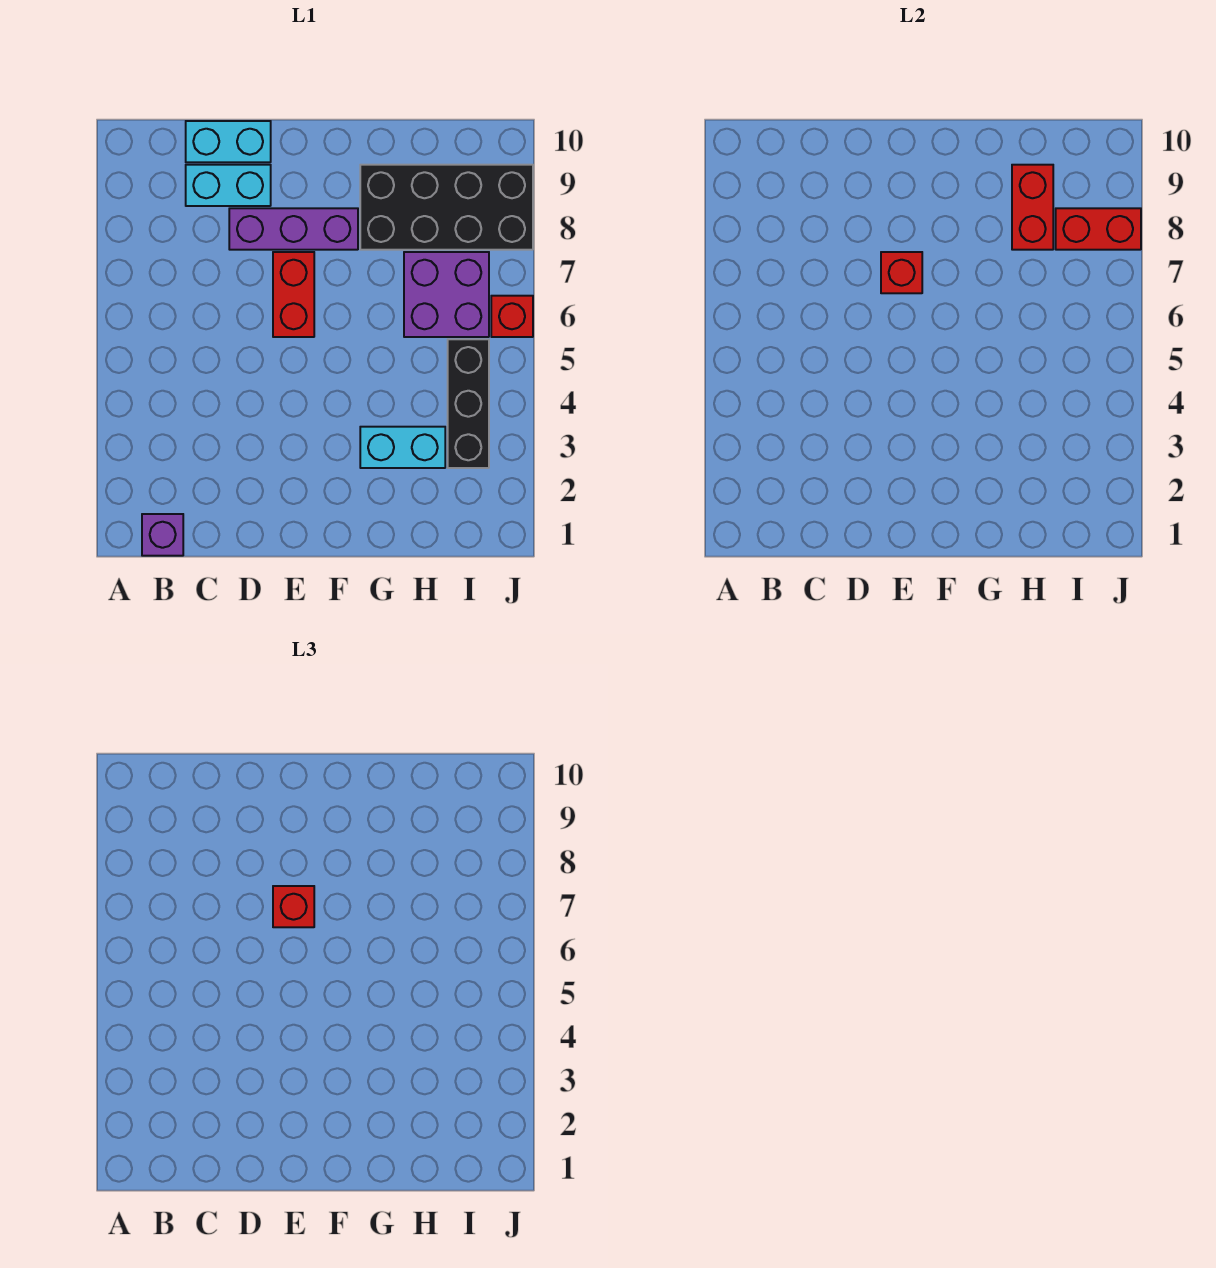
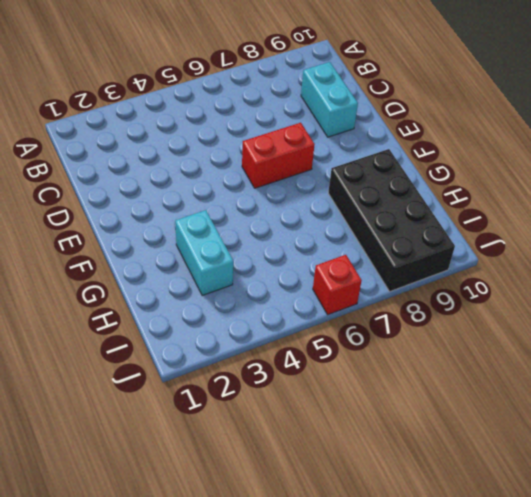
none -> purple 1x1 brick [142,514,183,556]
none -> cyan 1x2 brick [186,121,271,162]
none -> purple 1x3 brick [229,208,358,250]

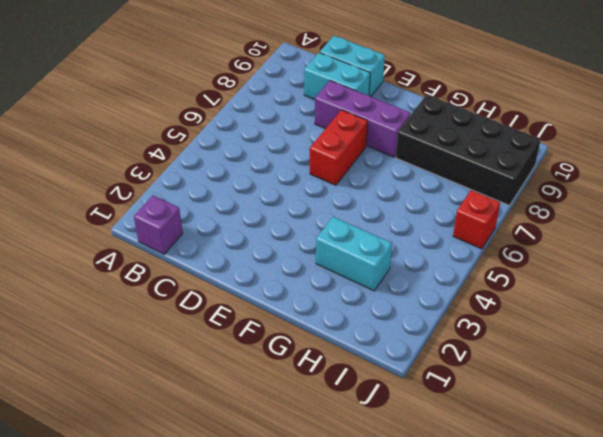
none -> purple 2x2 brick [404,252,489,337]
none -> black 1x3 brick [448,339,489,468]
none -> red 1x1 brick [881,252,922,293]

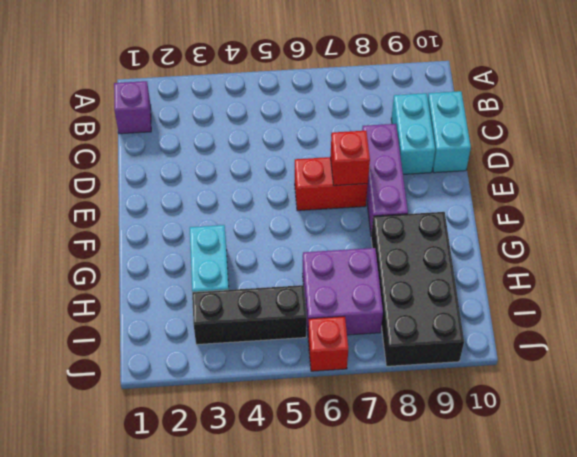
none -> red 1x2 brick [1012,165,1053,250]
none -> red 1x2 brick [1056,208,1141,250]
none -> red 1x1 brick [273,886,314,927]

